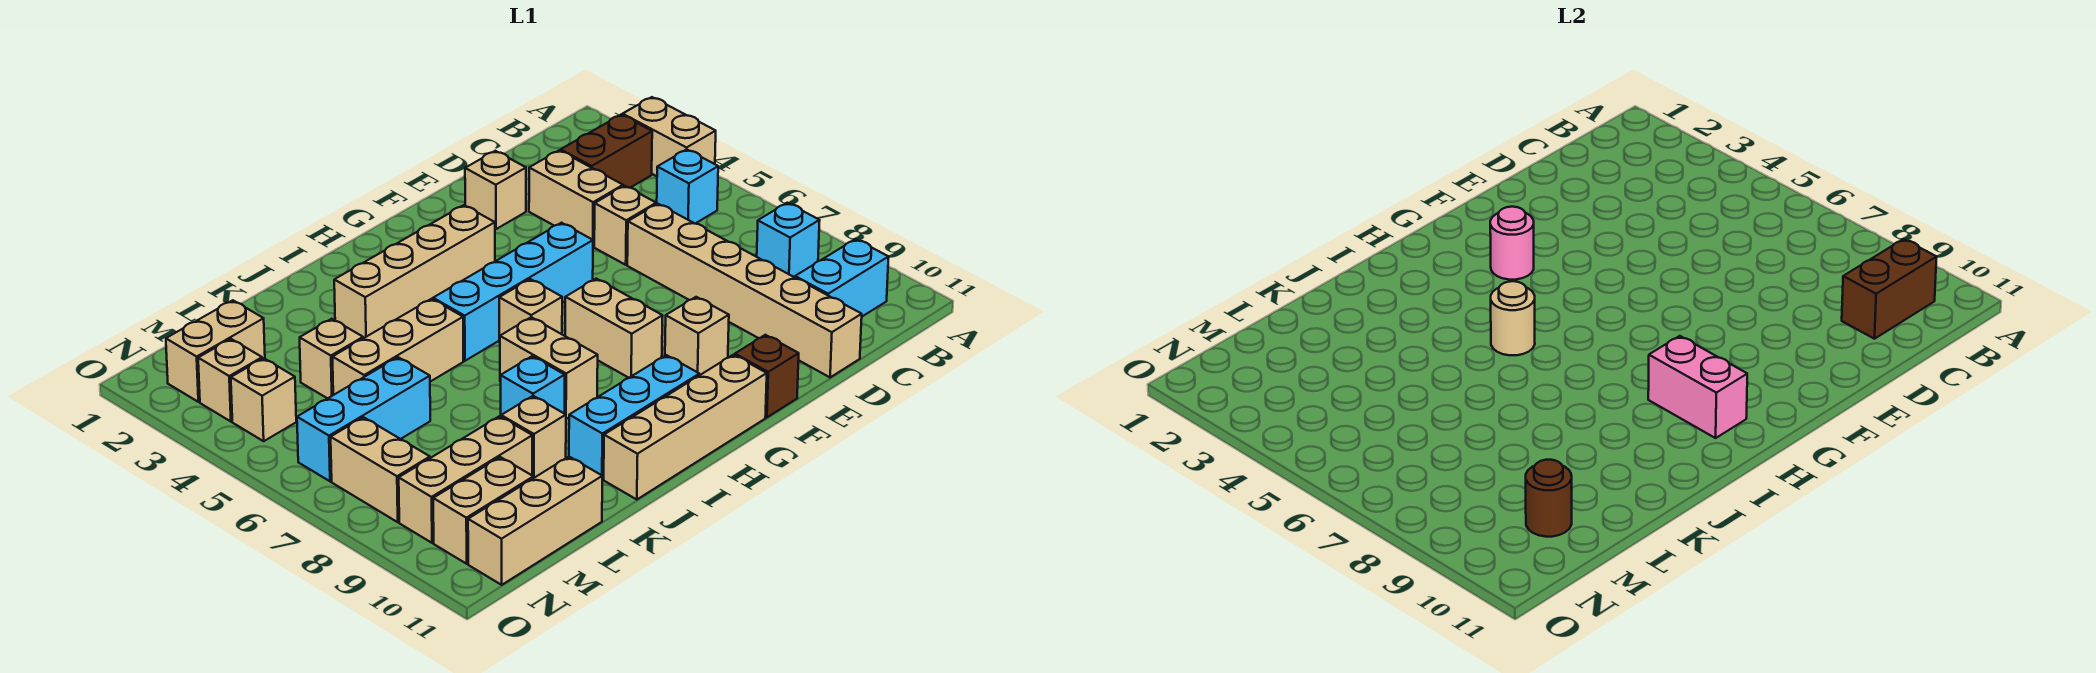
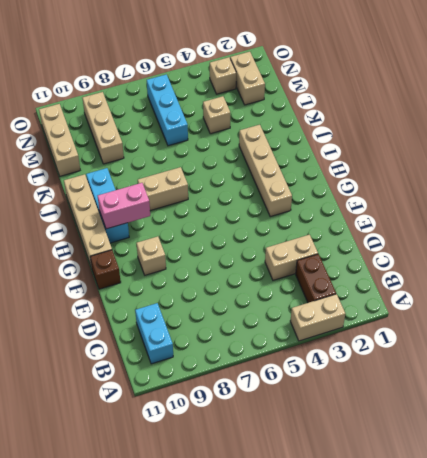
none -> cyan 1x1 brick [657,149,718,224]
none -> cyan 1x1 brick [757,203,820,277]
none -> tan 1x1 brick [594,186,656,265]
none -> tan 1x6 brick [627,204,862,377]

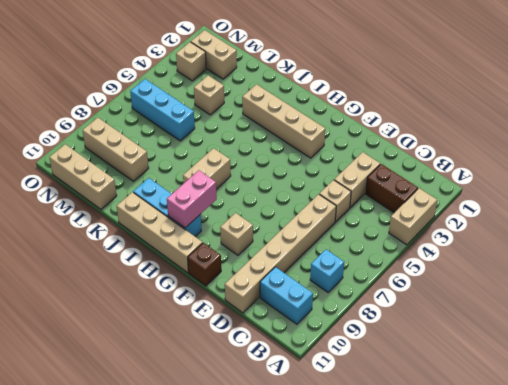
none -> cyan 1x1 brick [657,149,718,224]
none -> tan 1x1 brick [465,151,526,229]
none -> cyan 1x4 brick [433,223,593,361]
none -> tan 1x2 brick [565,279,663,378]

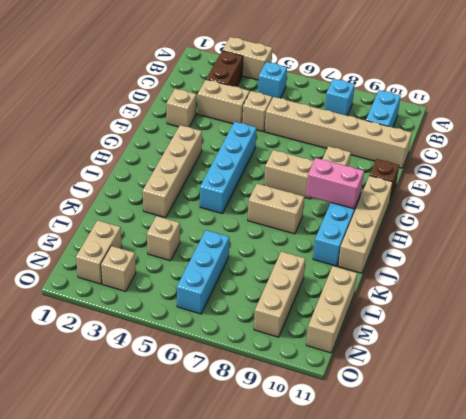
none -> tan 1x1 brick [499,279,562,342]
none -> tan 1x3 brick [332,299,464,395]
none -> cyan 1x1 brick [501,356,565,415]
none -> tan 1x1 brick [501,396,566,478]

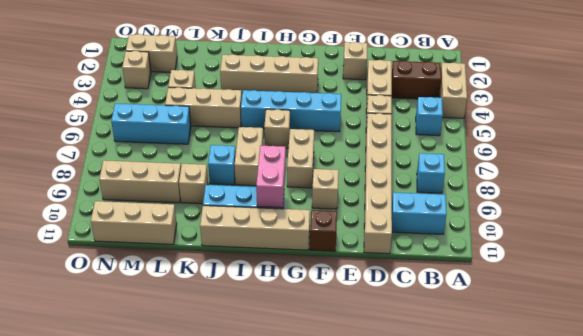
none -> tan 1x2 brick [433,457,533,564]
none -> tan 1x1 brick [231,358,296,441]
none -> tan 1x2 brick [331,417,430,522]
none -> brown 1x2 brick [1842,239,1937,339]

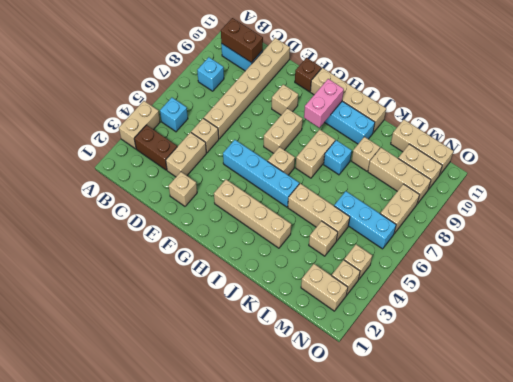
none -> pink 1x1 round brick [1490,207,1534,280]
none -> tan 1x1 round brick [1491,281,1535,355]
none -> brown 1x1 round brick [1526,460,1572,537]

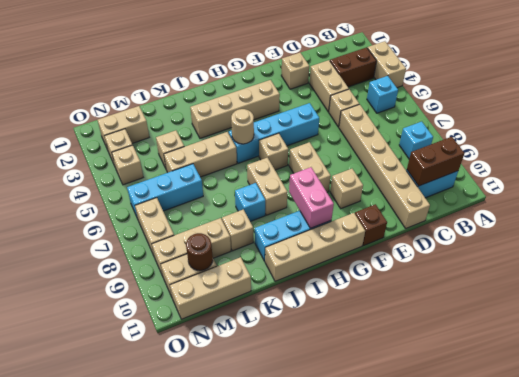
none -> pink 1x1 round brick [1490,207,1534,280]

